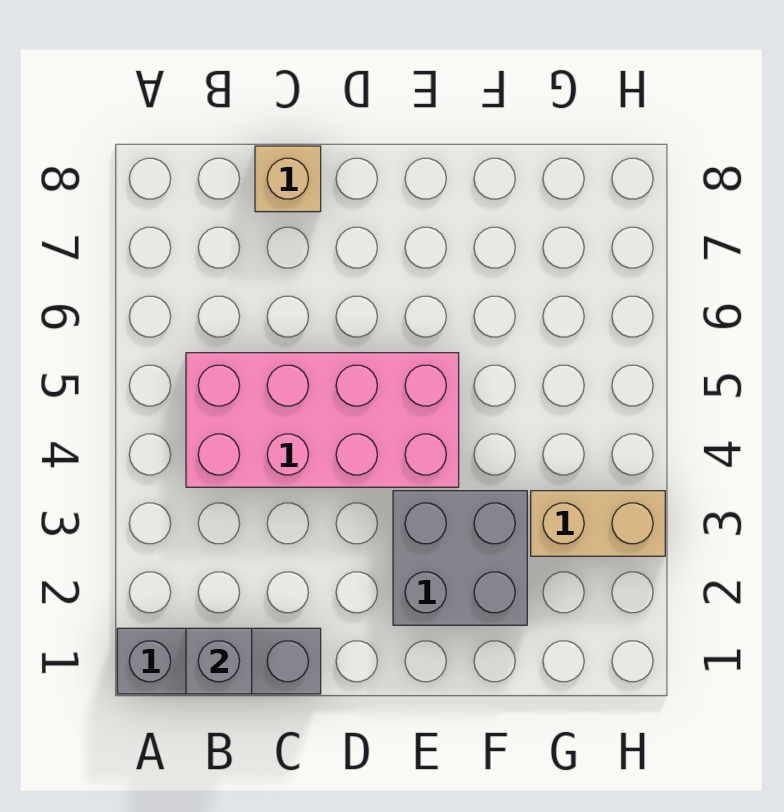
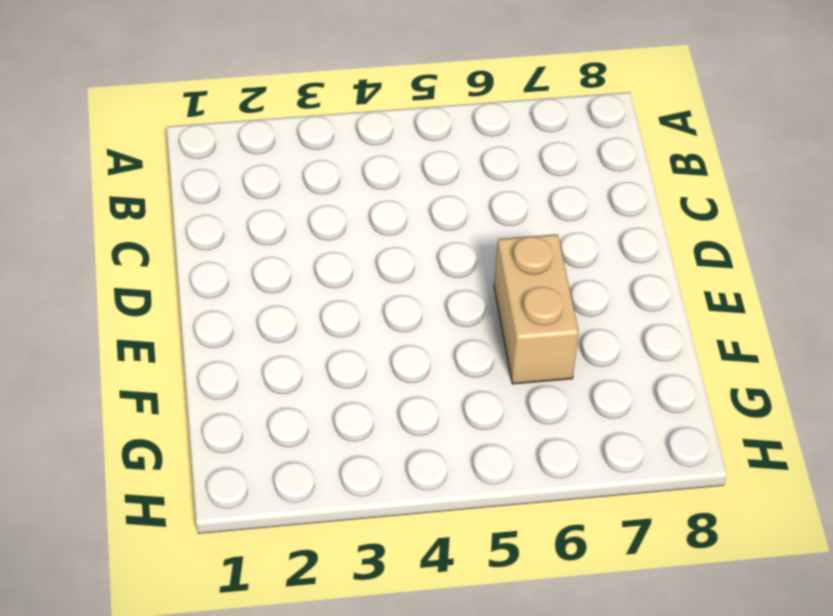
tan 1x2 brick [494,234,579,384] -> tan 1x2 brick moved to [531,491,665,556]
none -> grey 1x3 brick [117,628,321,694]
none -> pink 2x4 brick [186,353,459,487]

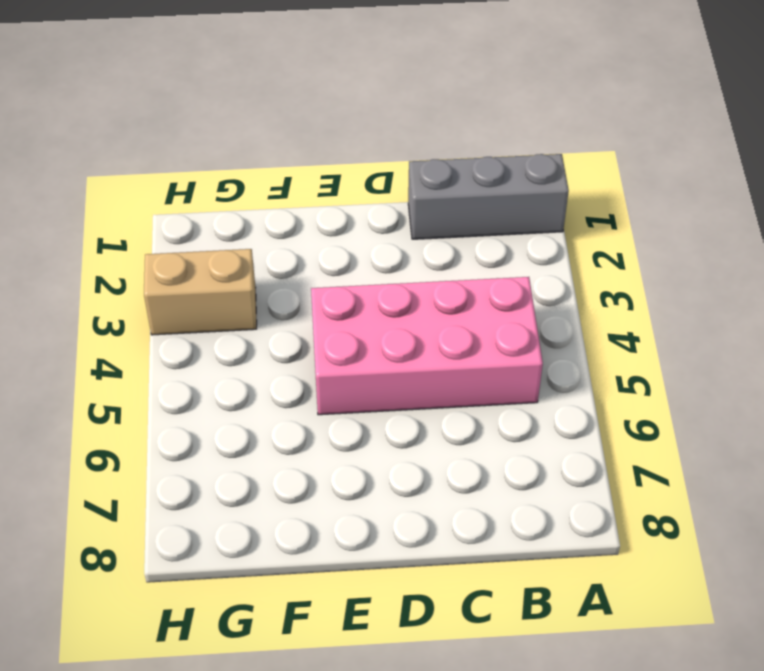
none -> tan 1x1 brick [255,146,321,212]
none -> grey 2x2 brick [393,491,527,625]

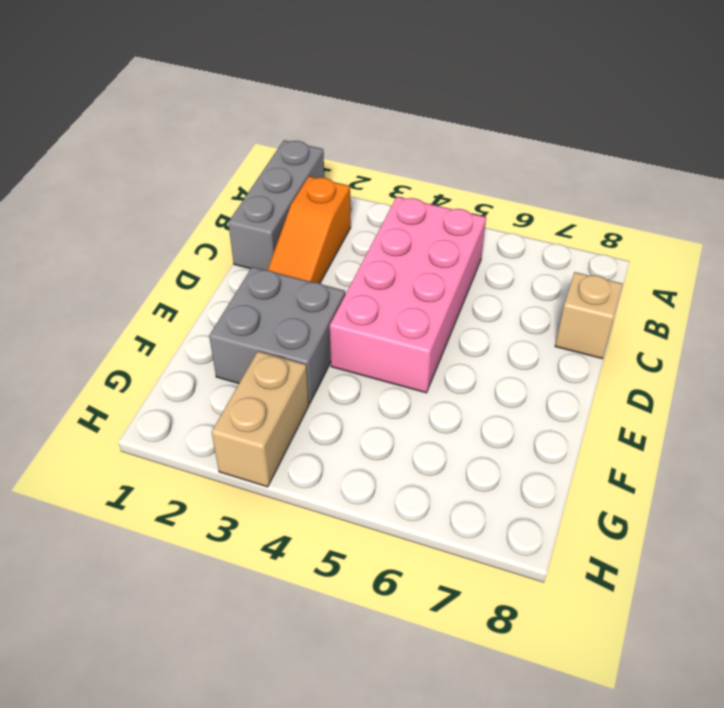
orange 1x3 slope [268,176,351,283] -> none
none -> grey 1x1 brick [186,628,252,694]

